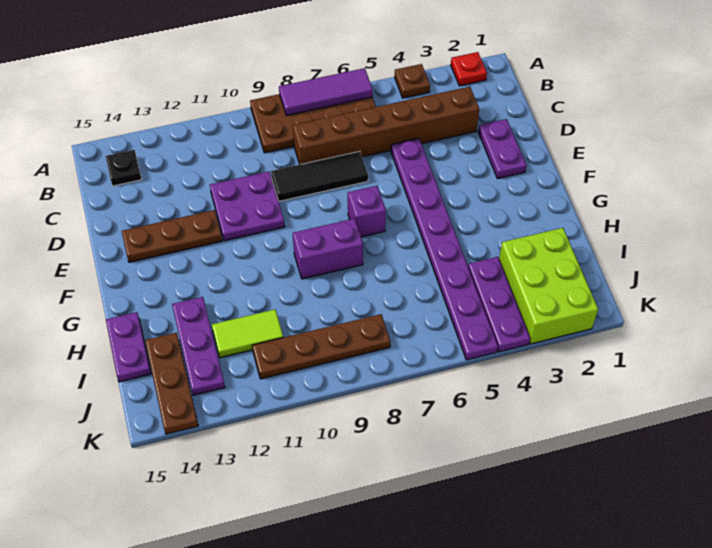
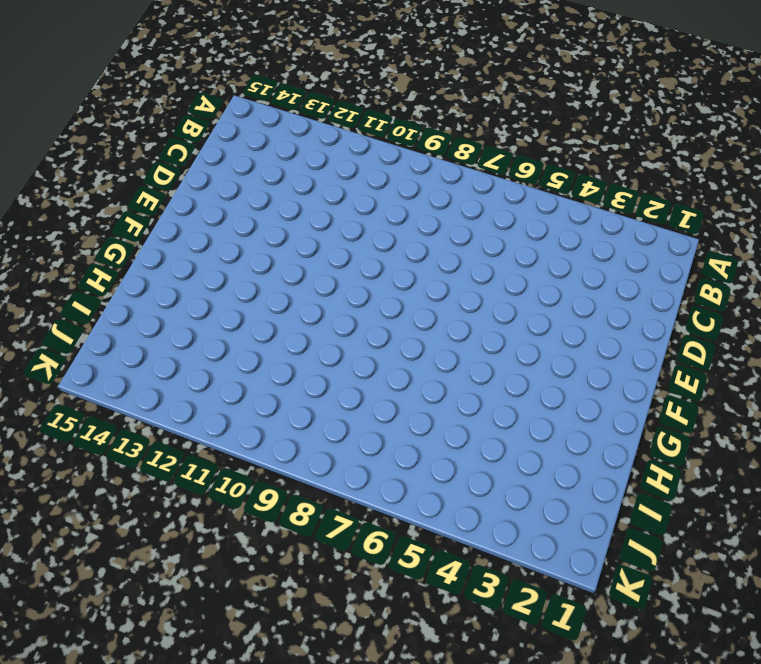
none -> red 1x1 plate [451,52,487,86]
none -> brown 1x1 plate [395,64,430,98]
none -> brown 2x4 plate [250,94,376,153]

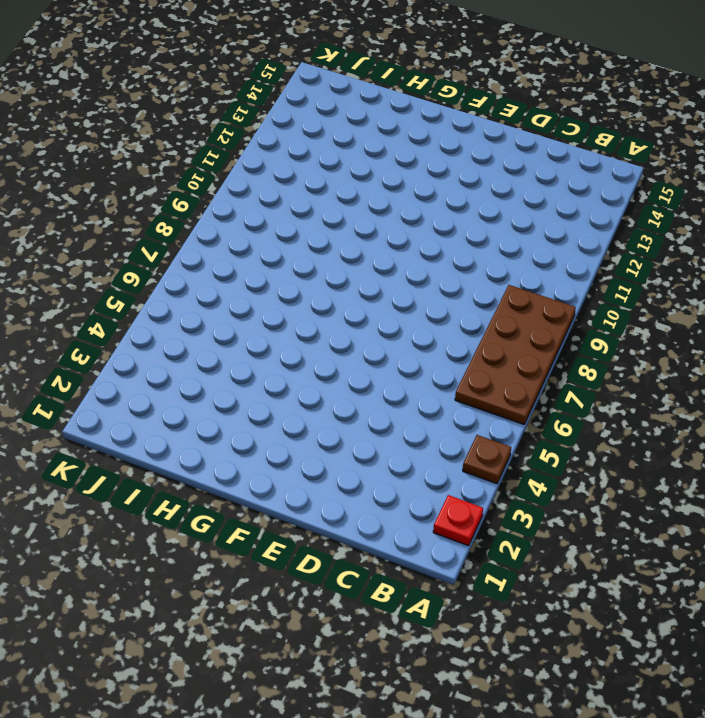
none -> black 1x1 plate [106,150,142,186]
none -> brown 1x6 brick [293,87,479,164]
none -> purple 1x2 plate [478,119,526,179]

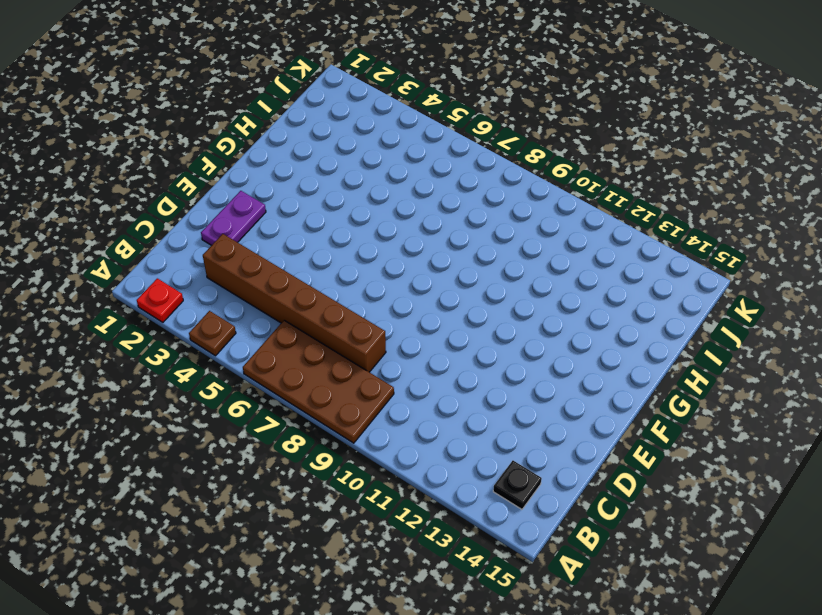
none -> purple 1x8 plate [391,138,498,360]
none -> black 1x3 tile [271,151,368,201]
none -> purple 2x2 plate [210,172,285,241]

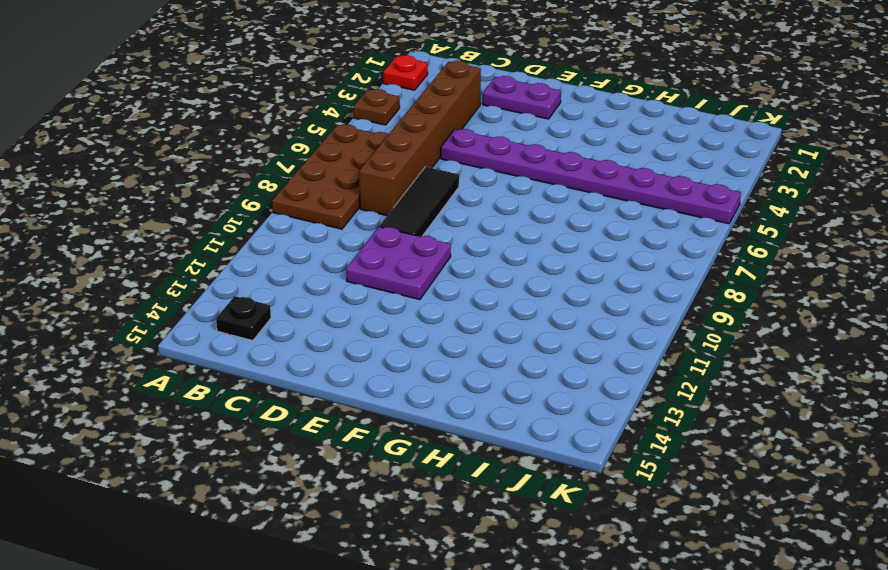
none -> brown 1x3 plate [122,210,222,262]
none -> purple 1x1 brick [348,186,386,237]
none -> purple 1x2 brick [293,219,363,279]

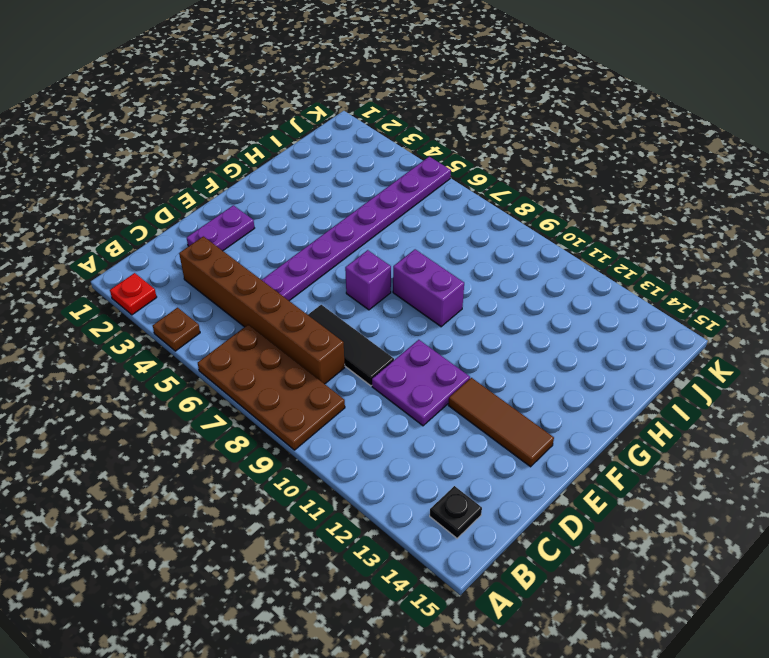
brown 1x3 tile [448,378,554,467] -> brown 1x3 plate [122,210,222,262]
none -> purple 1x3 plate [172,297,225,395]
none -> purple 1x2 plate [106,312,151,382]
none -> lime 2x3 brick [499,228,598,344]

